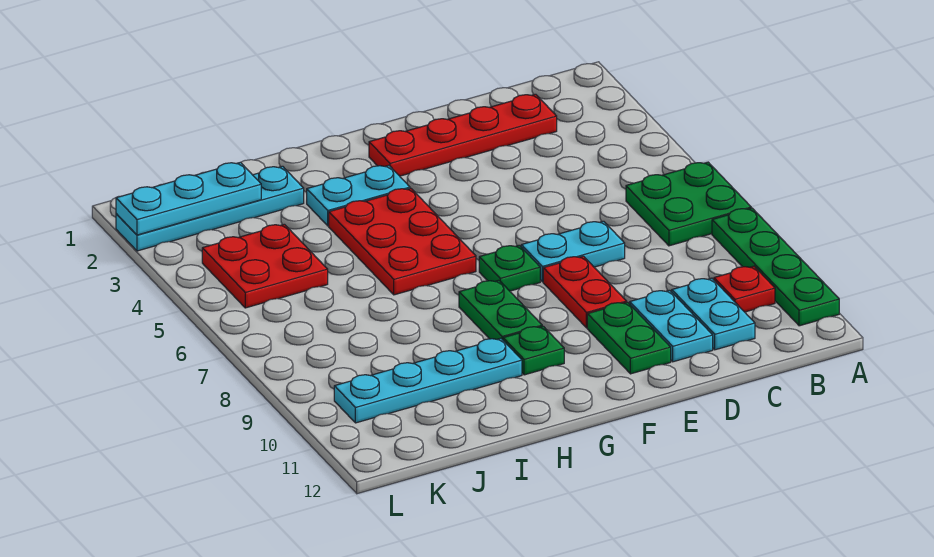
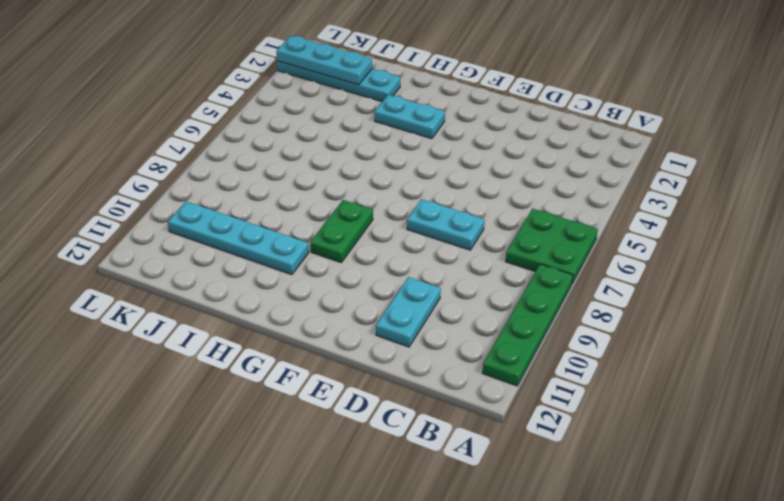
none -> red 1x1 plate [714,266,775,312]
none -> red 1x4 plate [369,94,557,176]
none -> cyan 1x2 plate [672,278,755,350]

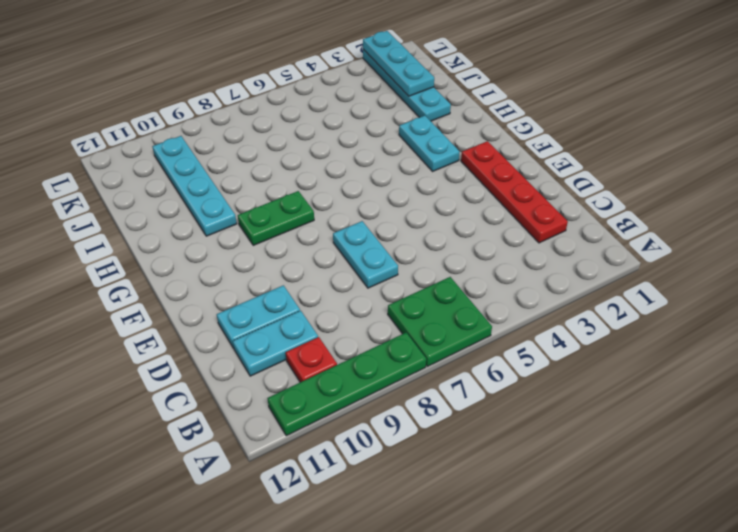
none -> red 1x2 plate [543,256,627,328]
none -> green 1x2 plate [587,302,671,374]
none -> green 1x1 plate [479,245,540,291]

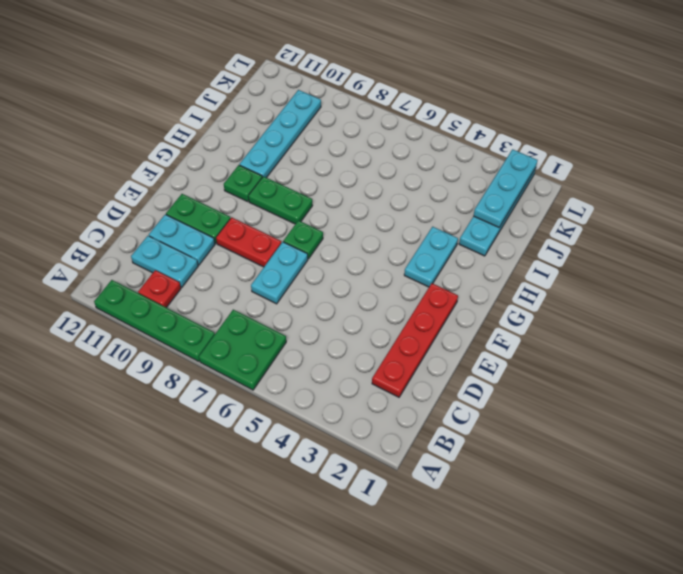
none -> red 2x3 plate [329,188,476,295]
none -> red 2x2 plate [202,224,328,308]

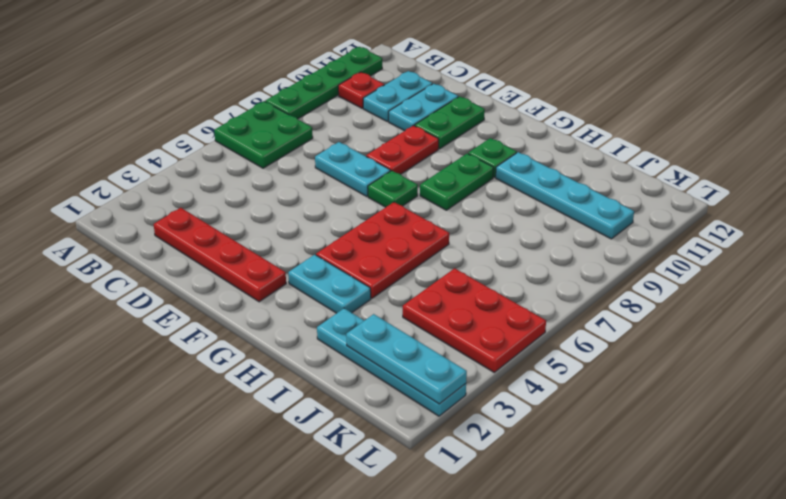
red 2x3 plate [403,268,546,372] -> red 2x2 plate [202,224,328,308]

